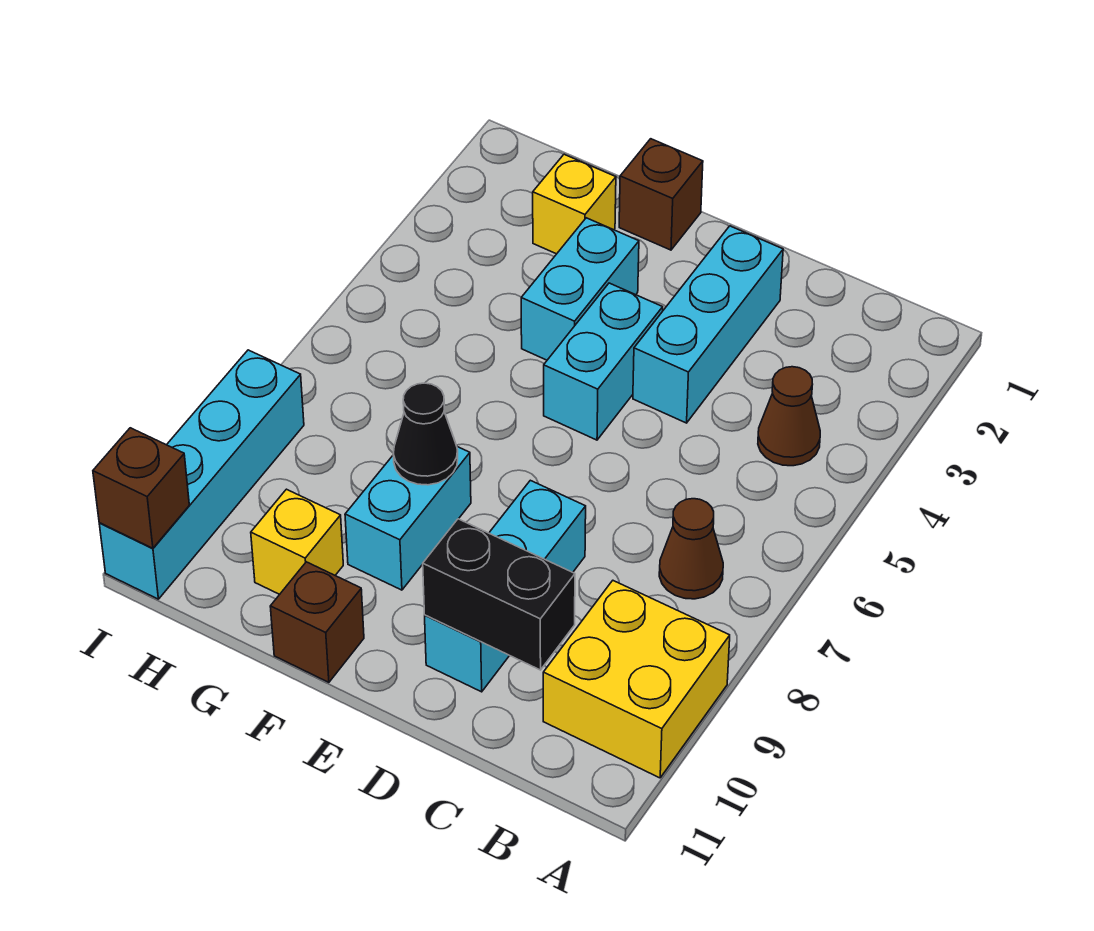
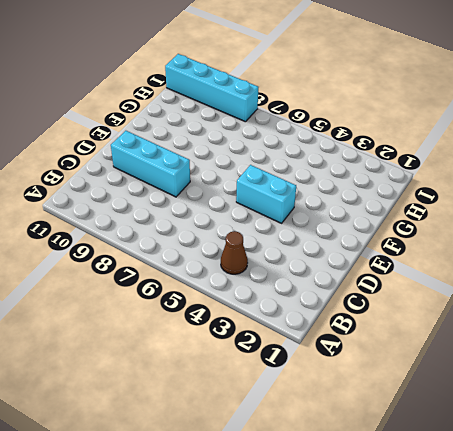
none -> yellow 2x2 brick [543,581,730,778]
none -> brown 1x1 cone [659,499,723,599]
none -> cyan 1x3 brick [633,226,783,423]

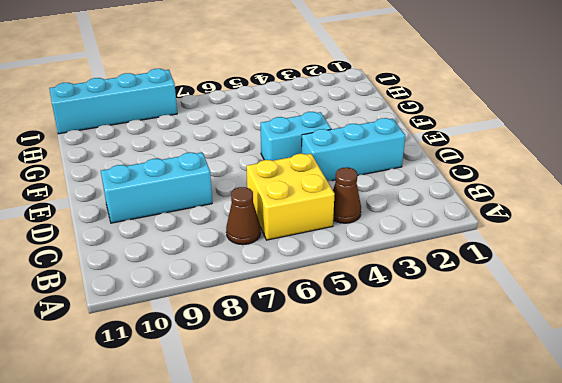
yellow 2x2 brick [246,154,335,240] -> yellow 2x2 brick moved to [543,581,730,778]
none -> brown 1x1 brick [619,139,703,250]
none -> cyan 1x2 brick [521,218,639,360]
none -> cyan 1x2 brick [345,447,471,590]

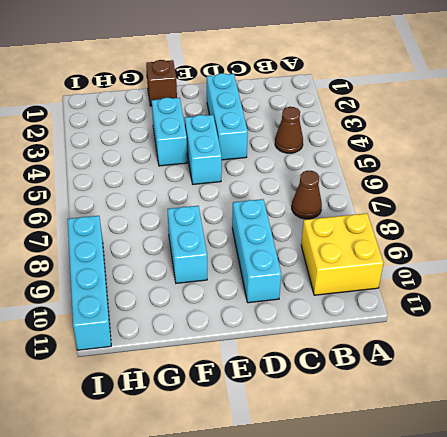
none -> brown 1x1 brick [270,562,364,682]
none -> yellow 1x1 brick [533,154,616,254]
none -> yellow 1x1 brick [251,489,343,594]

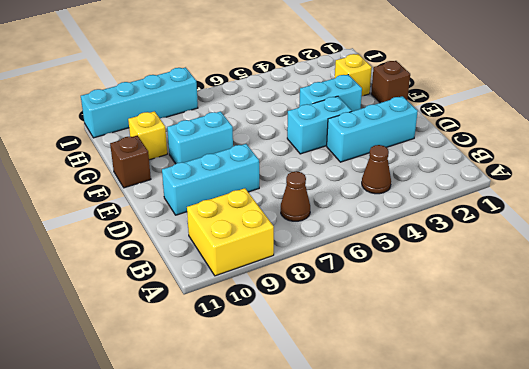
none -> black 1x2 brick [423,519,575,670]
none -> black 1x1 cone [393,383,458,485]
none -> brown 1x1 brick [93,428,189,548]

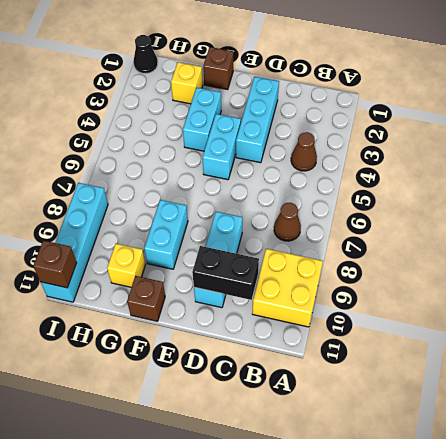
black 1x1 cone [133,35,158,73] -> black 1x1 cone moved to [393,383,458,485]

